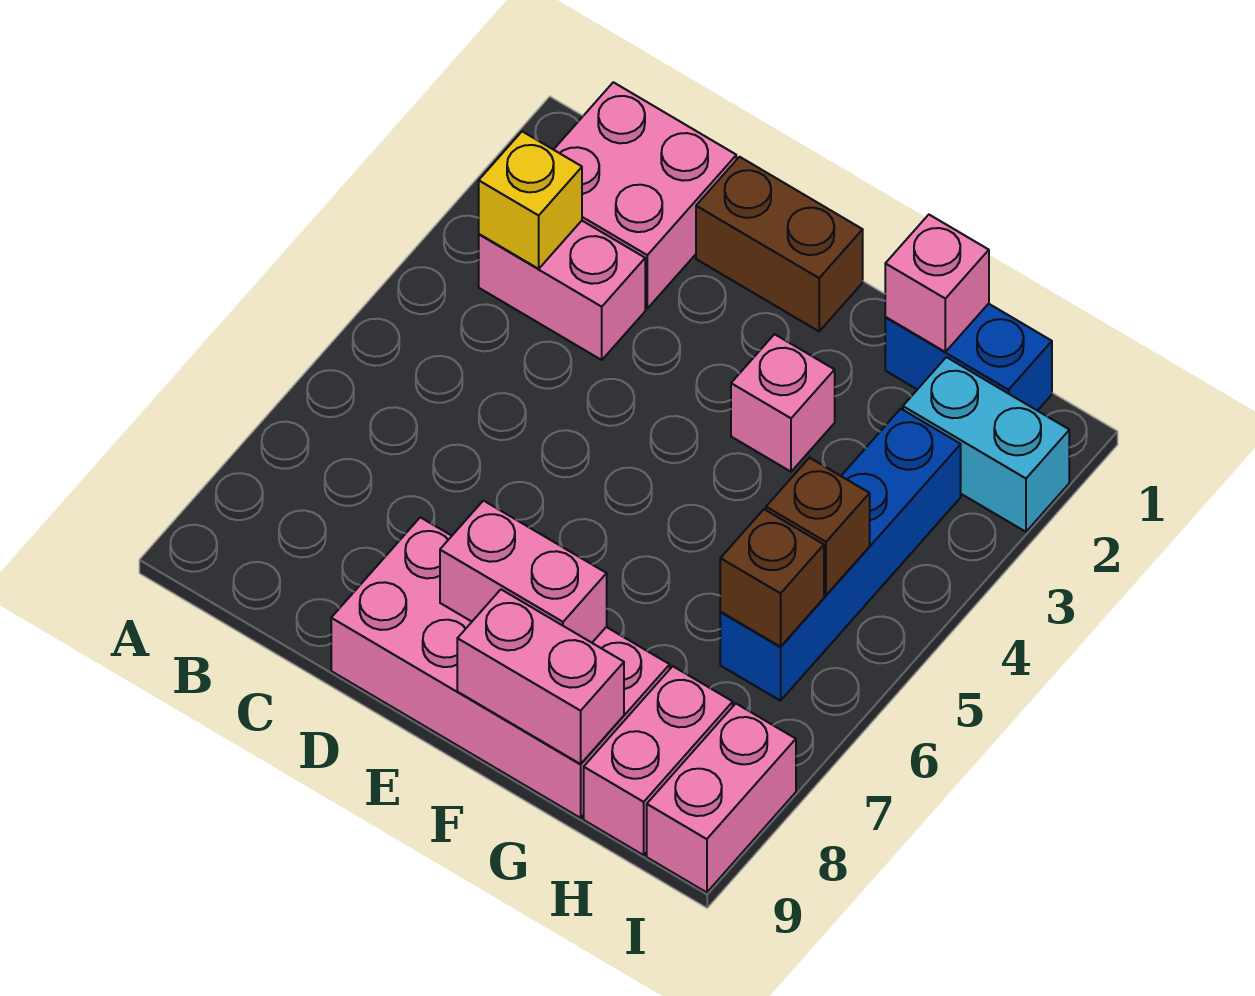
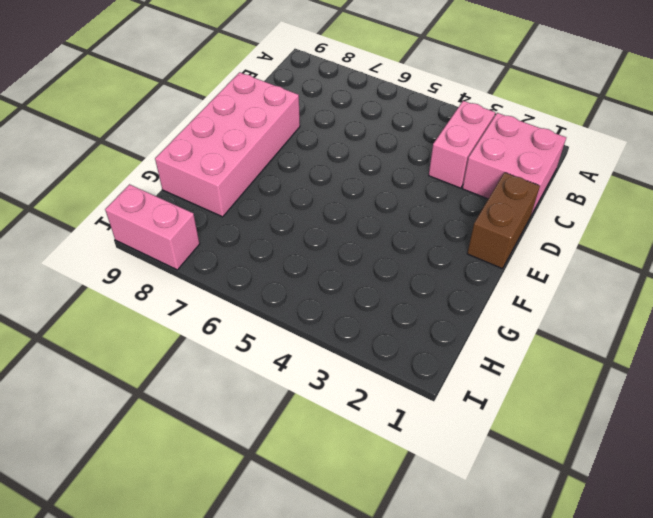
none -> pink 1x1 brick [731,334,835,472]
none -> blue 1x2 brick [885,304,1052,411]
none -> cyan 1x2 brick [903,357,1069,532]

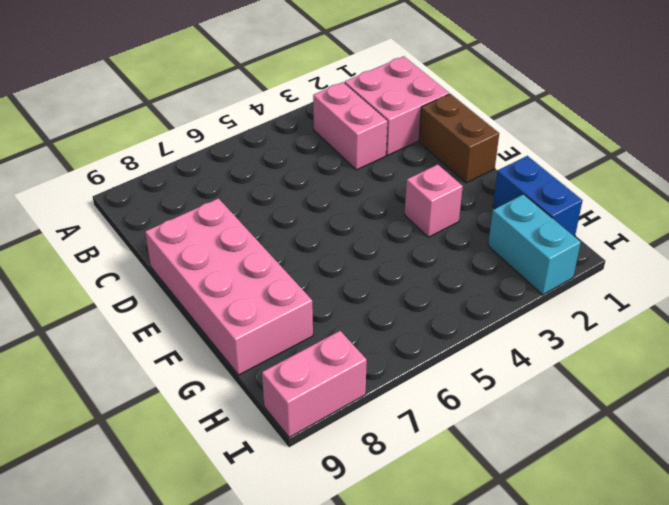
none -> blue 1x4 brick [720,409,961,701]
none -> pink 1x2 brick [584,666,733,855]
none -> yellow 1x1 brick [479,131,582,269]

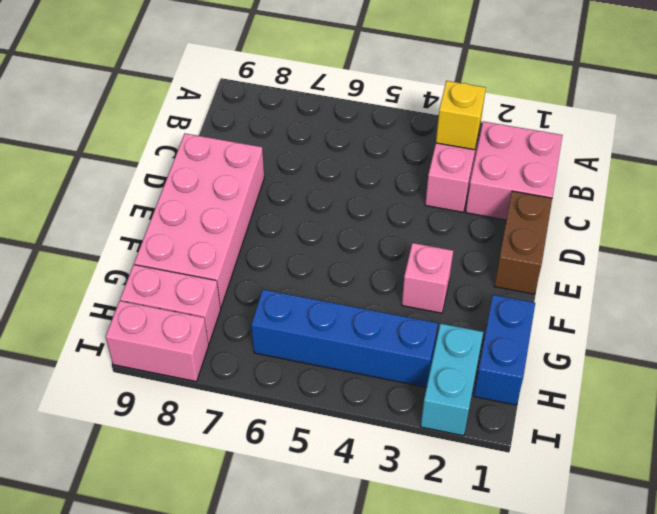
none -> pink 1x2 brick [440,501,607,643]
none -> pink 1x2 brick [457,590,624,764]
none -> pink 1x1 brick [885,215,989,352]

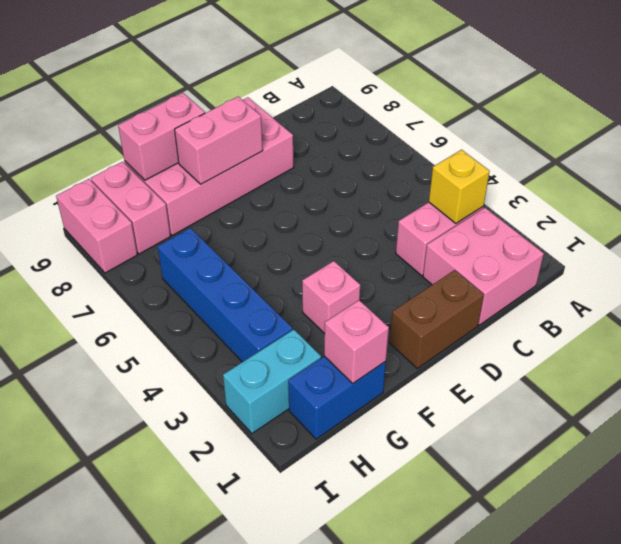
none -> brown 1x1 brick [766,458,870,595]
none -> brown 1x1 brick [720,509,824,647]

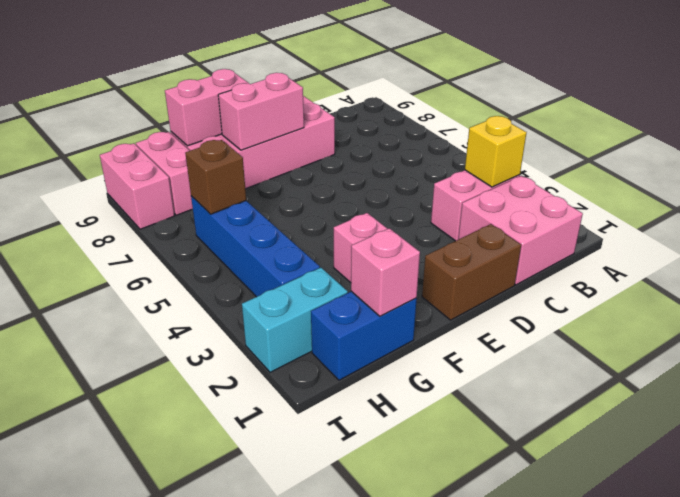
none -> brown 1x1 brick [766,458,870,595]

